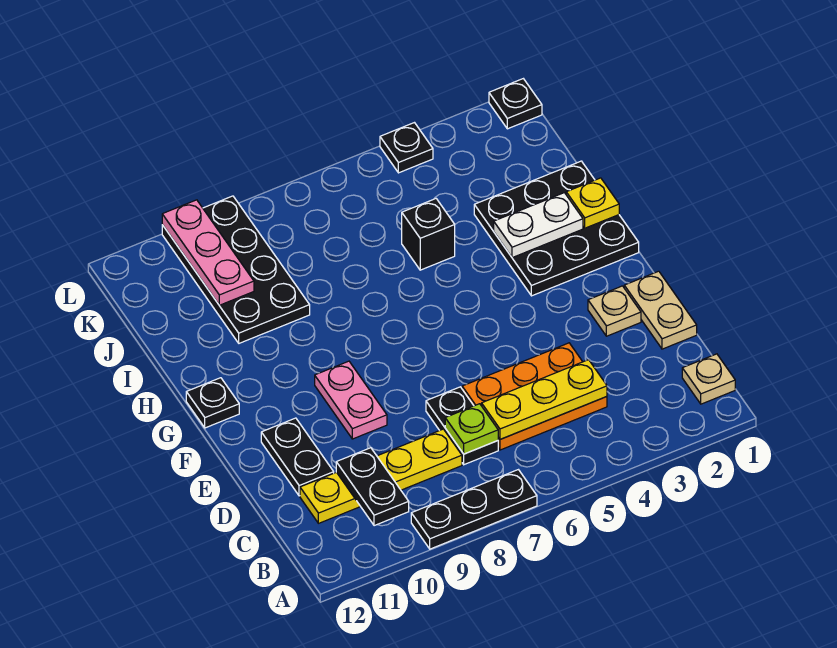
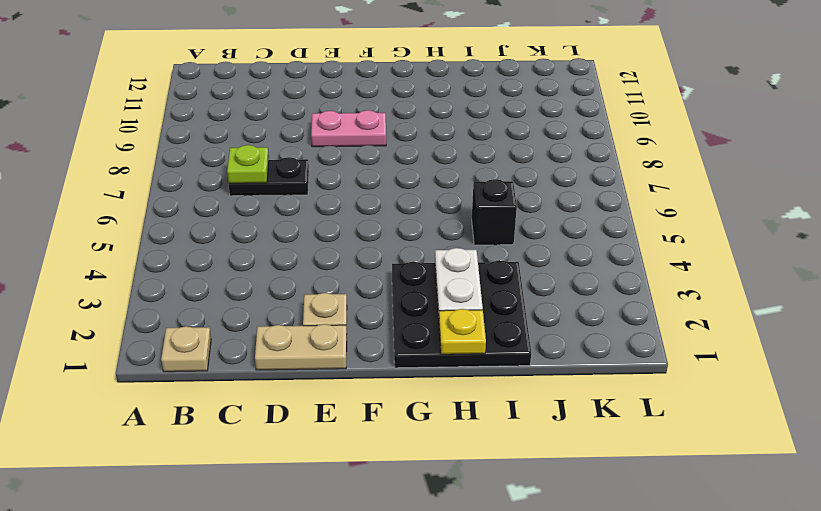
none -> black 1x3 plate [411,470,537,549]
none -> orange 2x3 plate [462,343,607,450]
none -> yellow 1x4 plate [300,429,462,523]

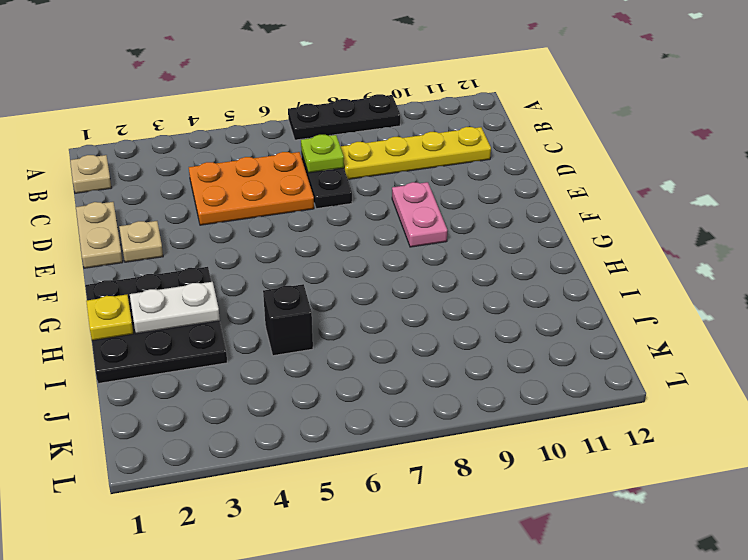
none -> black 1x2 plate [261,418,334,496]
none -> black 1x1 plate [186,378,239,428]
none -> black 2x4 plate [162,196,310,343]

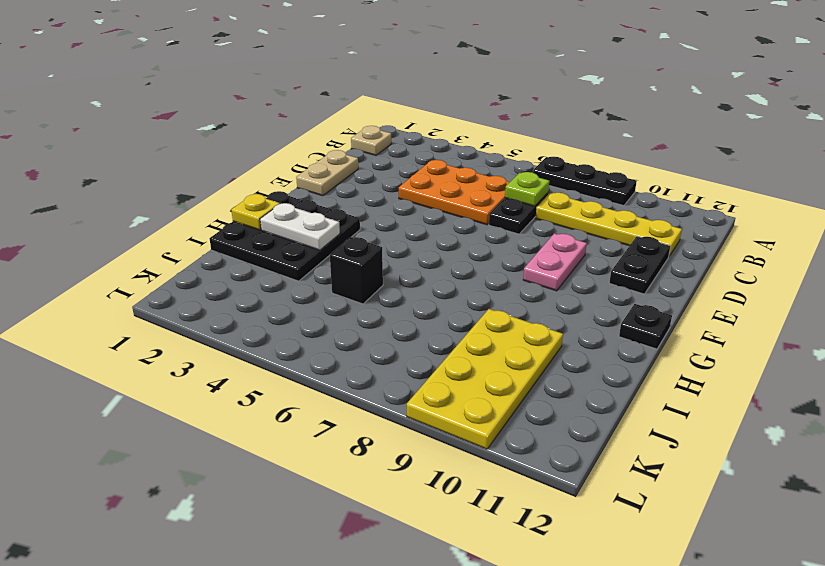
yellow 2x4 plate [407,309,563,449] -> black 2x4 plate [162,196,310,343]
none -> tan 1x1 plate [588,286,641,336]
none -> black 1x1 plate [489,79,542,129]
none -> black 1x1 plate [380,123,433,173]

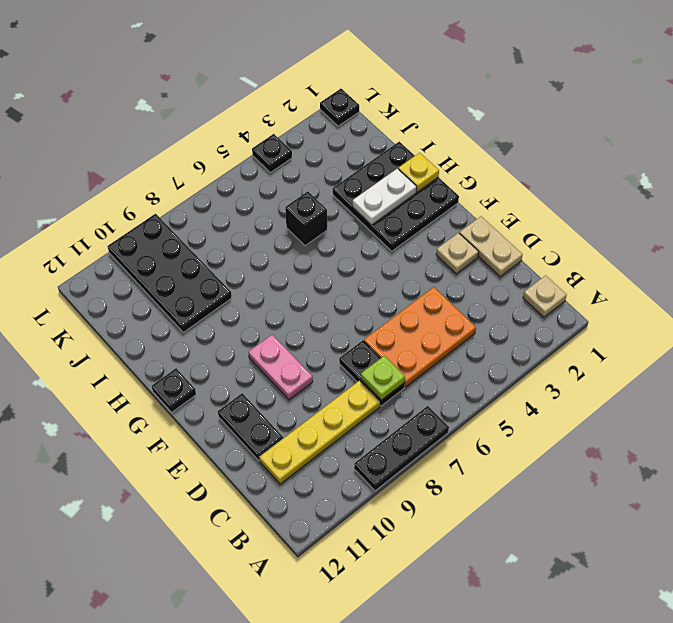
none -> black 1x2 plate [336,448,409,526]
none -> yellow 1x3 plate [482,360,607,439]
none -> pink 1x3 plate [162,200,254,305]

